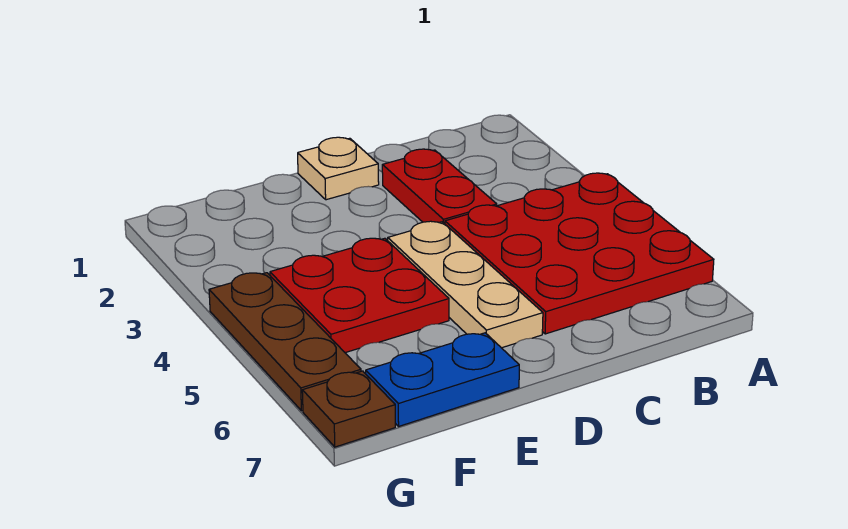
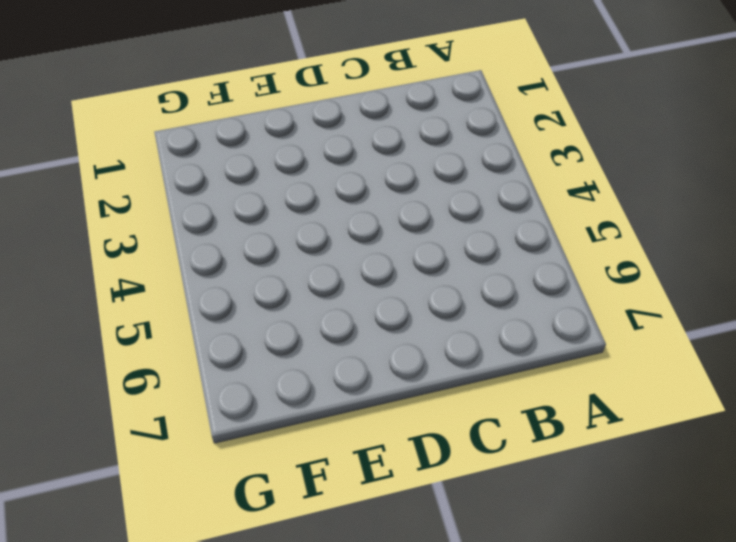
none -> red 3x3 plate [445,173,714,334]
none -> red 1x2 plate [382,149,497,224]

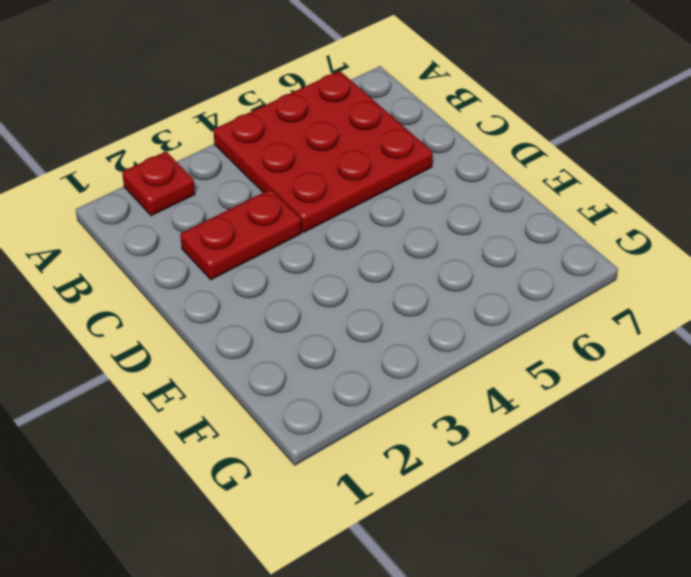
red 1x1 plate [122,151,195,216] -> none
none -> tan 1x1 plate [298,137,379,200]
none -> tan 1x3 plate [388,221,543,348]

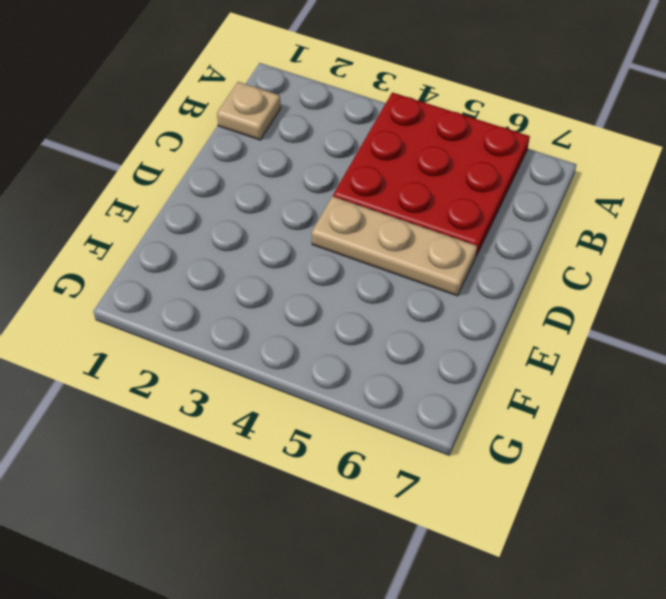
tan 1x1 plate [217,82,281,140] -> tan 1x1 plate moved to [298,137,379,200]
none -> red 1x2 plate [382,149,497,224]
none -> red 2x2 plate [270,238,449,353]

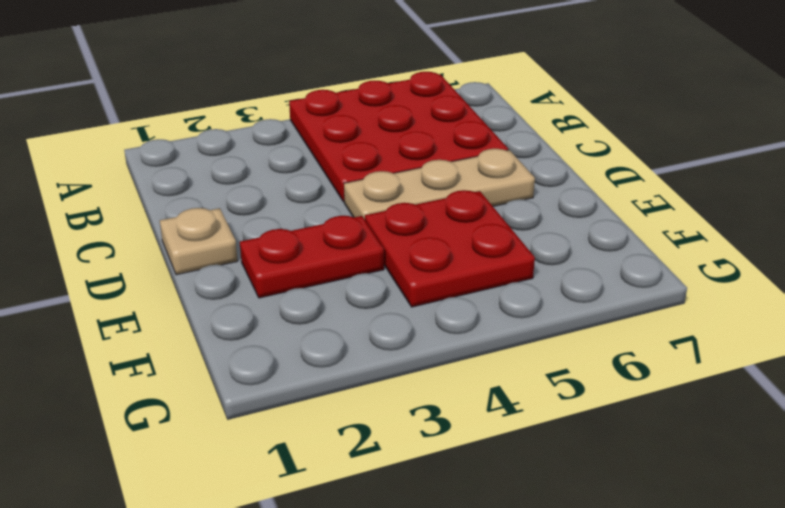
red 1x2 plate [240,216,384,298] -> red 1x2 plate moved to [382,149,497,224]
none -> blue 1x2 plate [366,333,519,426]
none -> brown 1x3 plate [209,273,361,411]

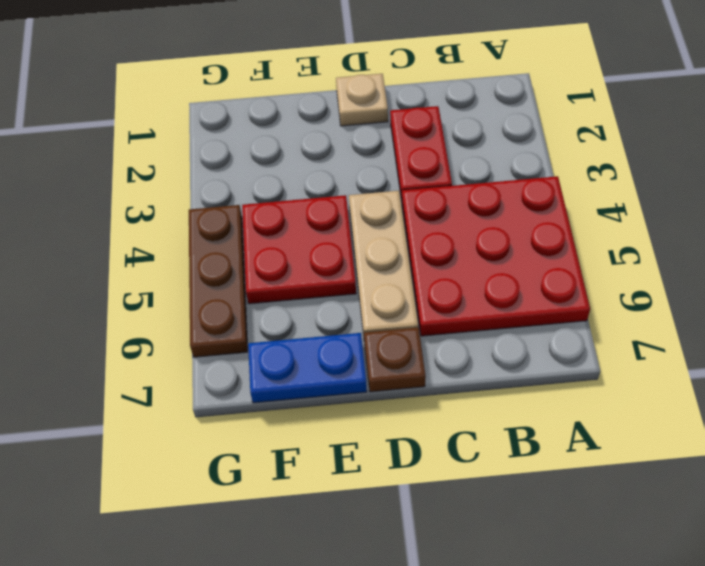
brown 1x1 plate [364,328,426,392] -> brown 1x1 plate moved to [302,371,395,447]

